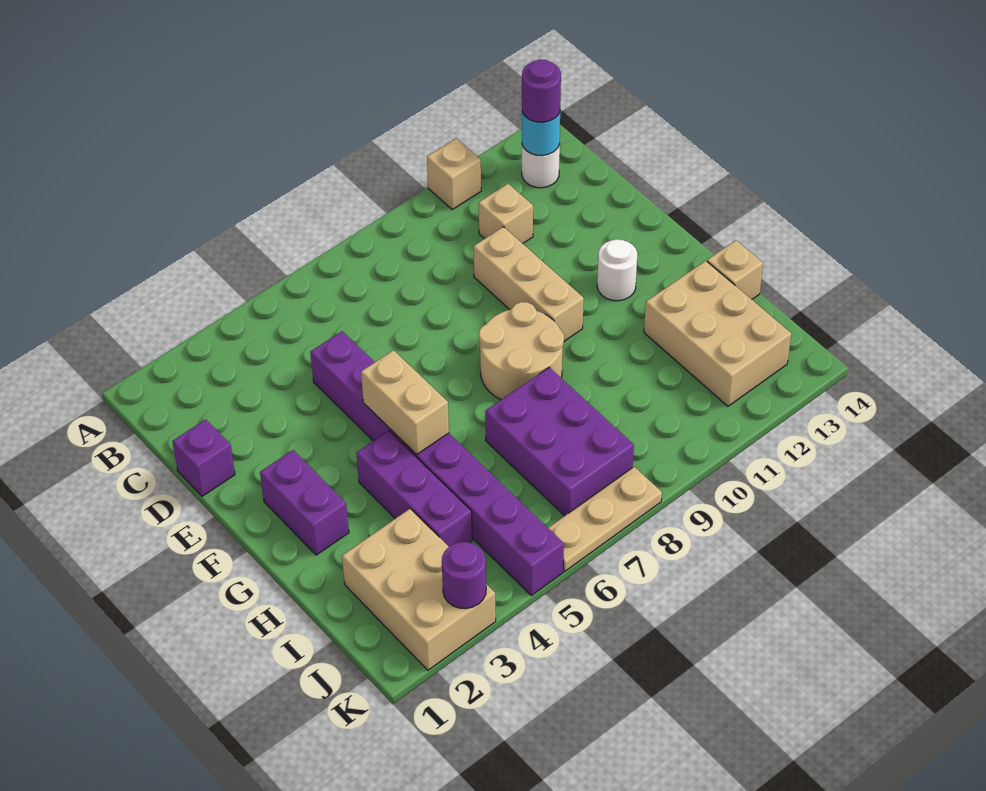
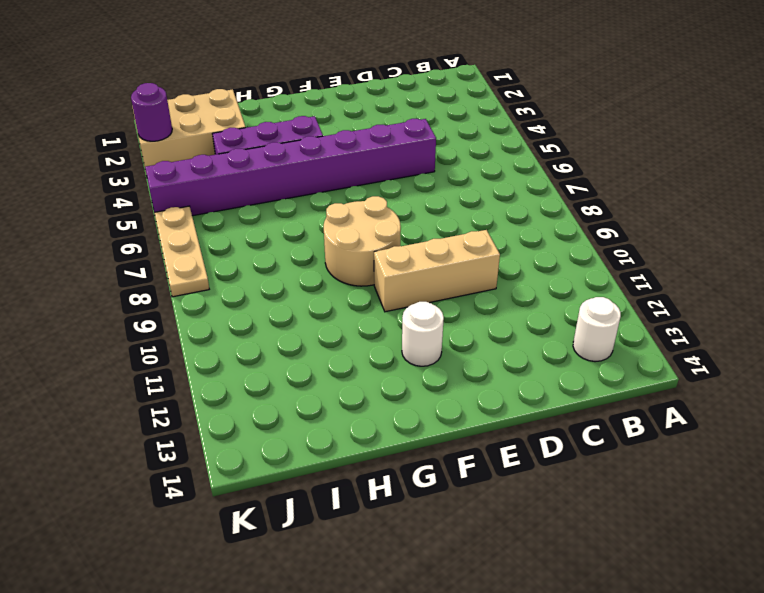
none -> tan 1x1 brick [427,138,481,209]
none -> tan 1x1 brick [479,184,533,244]
none -> purple 1x1 brick [172,419,235,496]

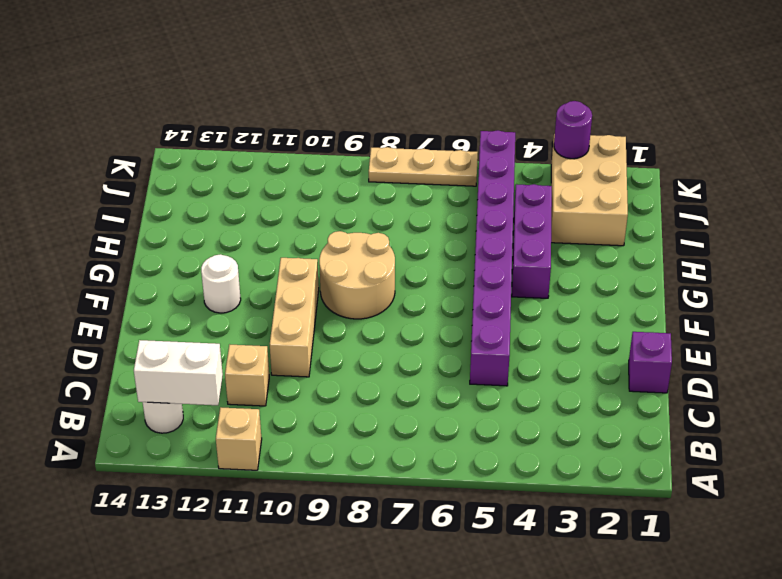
white 1x2 brick [134,340,223,405] -> cyan 1x1 round brick [522,112,560,156]
none -> purple 1x2 brick [260,450,349,555]
none -> purple 2x3 brick [485,368,634,516]
none -> tan 2x3 brick [644,261,791,406]

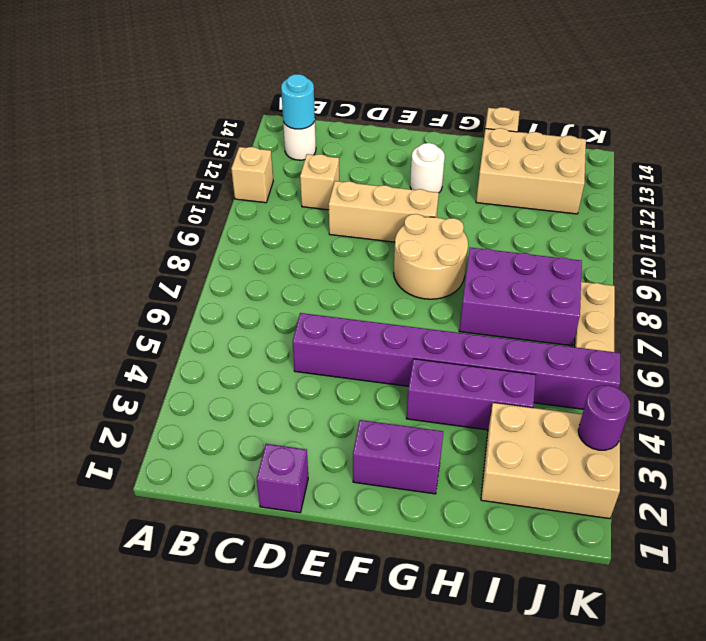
none -> tan 1x2 brick [361,350,449,454]
none -> purple 1x1 round brick [522,59,561,122]

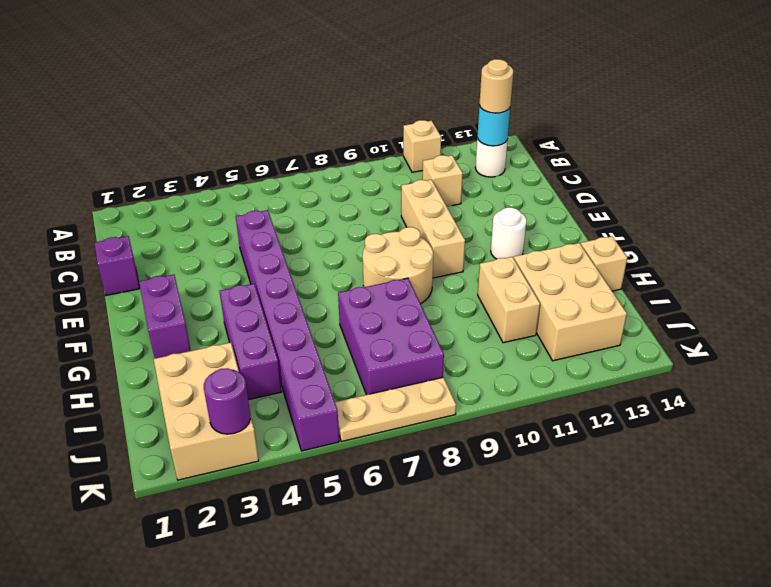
tan 1x1 round brick [479,59,513,113] -> purple 1x1 round brick [522,59,561,122]
tan 1x2 brick [478,257,540,343] -> tan 1x2 brick moved to [361,350,449,454]

